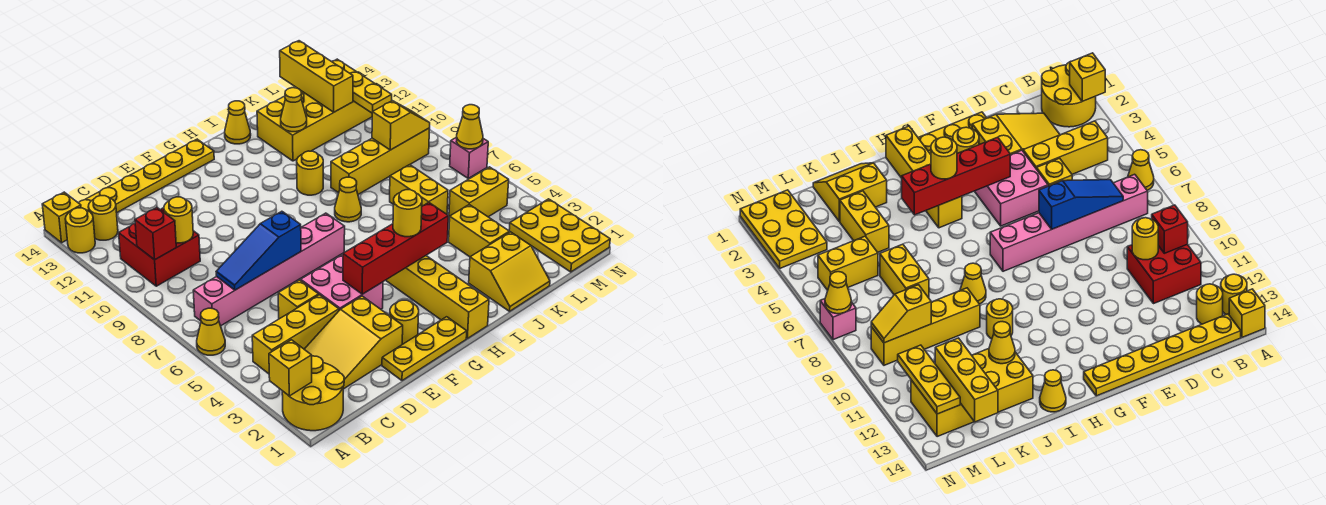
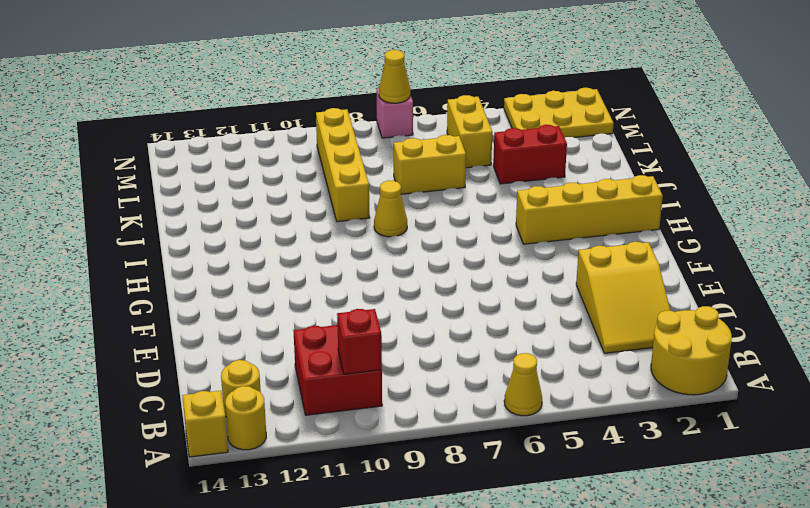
red 1x2 brick [493,125,567,184] -> yellow 1x2 brick [449,205,509,257]
none -> yellow 1x3 brick [252,295,339,374]
none -> pink 1x6 brick [193,213,345,326]
none -> yellow 1x6 plate [79,139,214,213]
none -> yellow 1x1 brick [278,280,319,319]

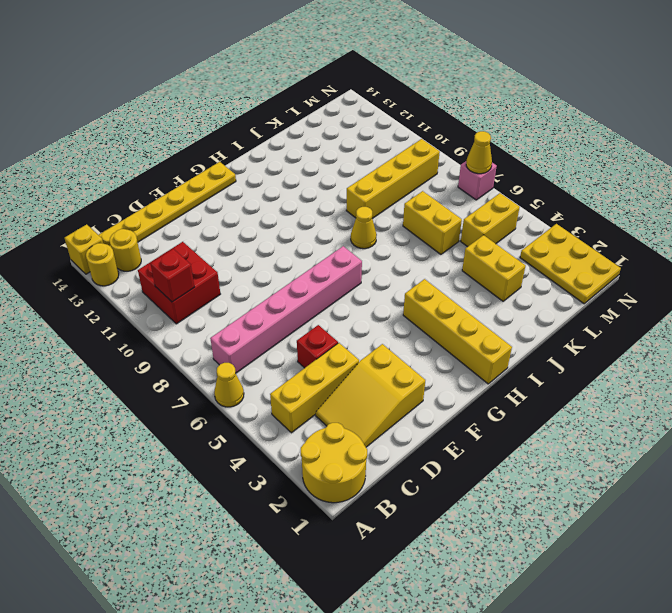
red 1x1 brick [297,325,338,368] -> yellow 1x1 brick [278,280,319,319]
none -> yellow 1x3 plate [382,317,467,381]
none -> pink 2x2 brick [301,254,383,310]
none -> yellow 1x1 round brick [390,300,419,344]
none -> yellow 1x1 round brick [297,151,323,195]

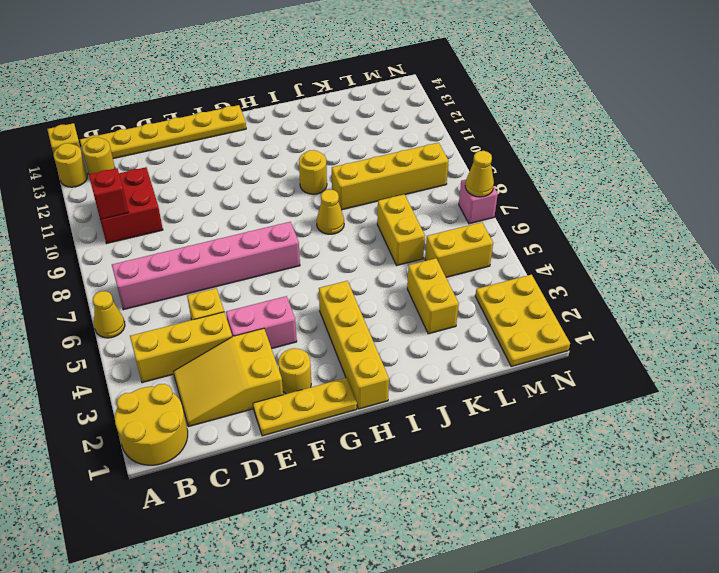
pink 1x2 brick [226,296,297,349] -> pink 2x2 brick [301,254,383,310]
none -> yellow 1x1 cone [225,101,251,144]
none -> yellow 2x2 slope [469,232,550,311]
none -> yellow 2x4 brick [257,91,372,161]
none -> yellow 1x1 brick [269,340,312,396]

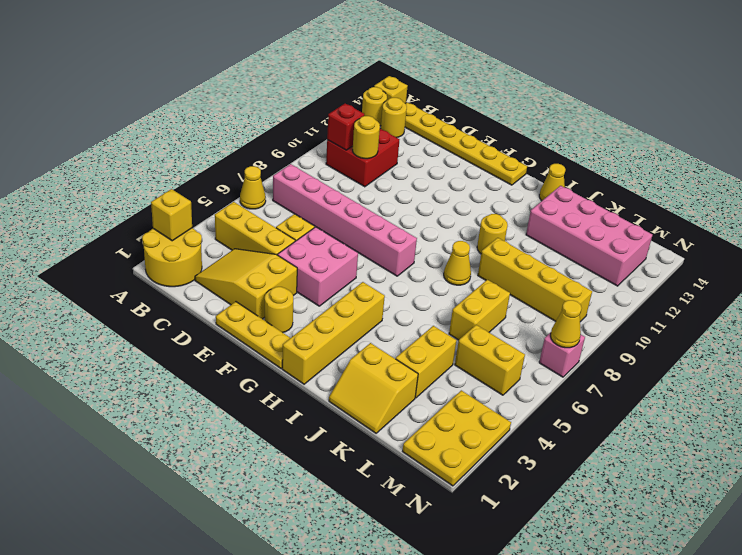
pink 2x4 brick [526,186,652,286] -> yellow 2x4 brick [257,91,372,161]
none -> blue 1x3 slope [216,211,301,290]
none -> red 1x4 brick [343,203,448,294]
none -> yellow 1x1 cone [281,88,307,132]
none -> yellow 1x2 slope [372,101,430,150]

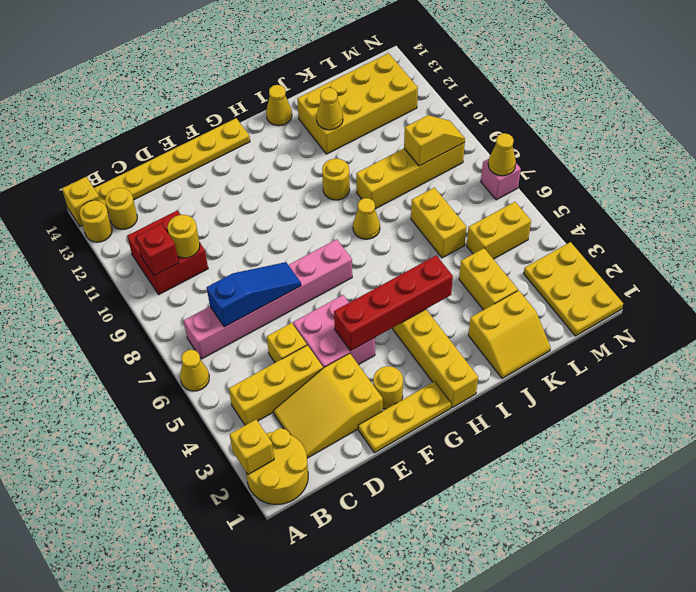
blue 1x3 slope [207,262,301,327] -> blue 1x3 slope turned to [216,211,301,290]
none -> yellow 1x3 brick [280,41,353,112]
none -> yellow 1x3 plate [332,59,392,113]
none -> yellow 1x1 round brick [393,190,422,237]

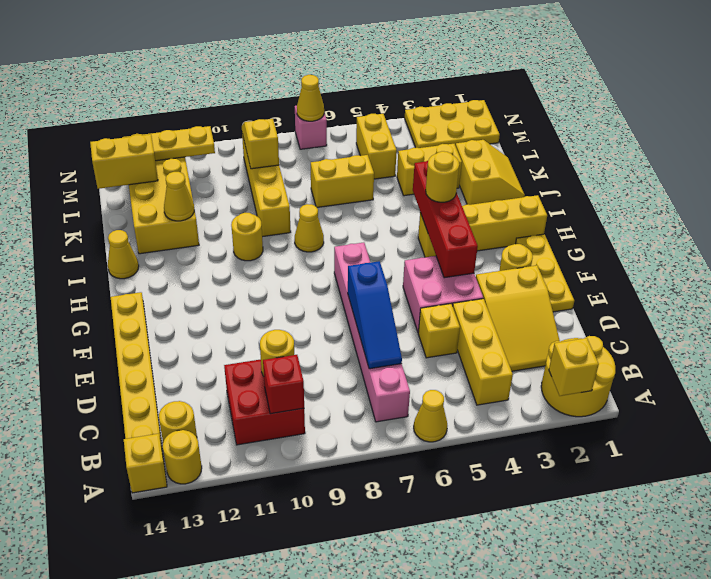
yellow 1x2 brick [90,134,158,189] -> yellow 1x3 brick [280,41,353,112]

